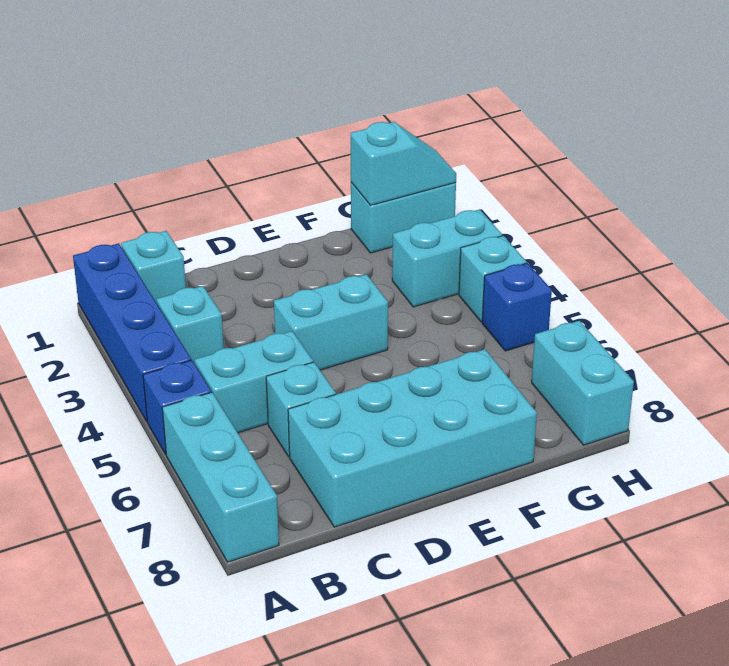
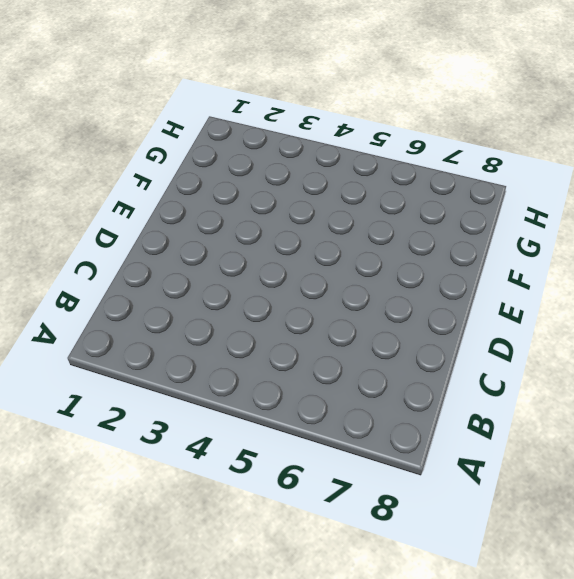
none -> blue 1x4 brick [73,243,191,421]
none -> blue 1x1 brick [143,360,211,454]
none -> cyan 1x3 brick [162,392,279,562]

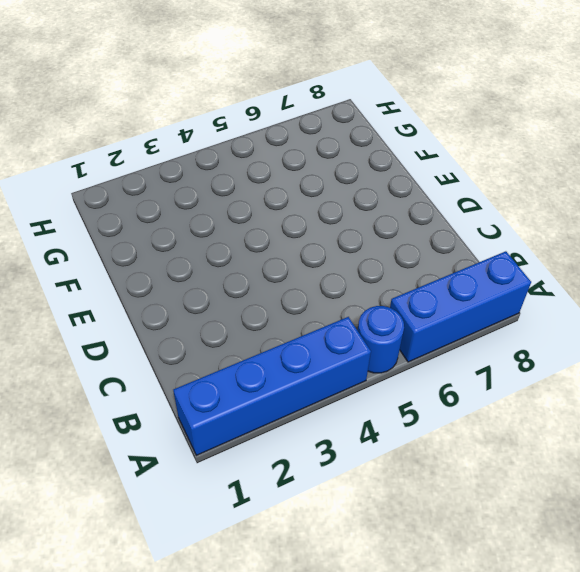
blue 1x1 round brick [358,306,404,373] -> blue 1x1 brick [143,360,211,454]
blue 1x3 brick [390,251,531,362] -> cyan 1x3 brick [162,392,279,562]
none -> cyan 1x1 brick [121,231,186,303]
none -> cyan 1x1 brick [157,286,224,364]
none -> cyan 1x2 brick [195,331,313,433]

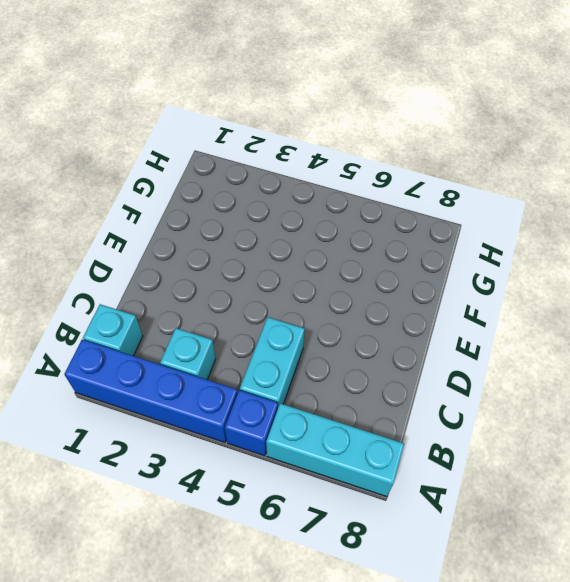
none -> cyan 1x1 brick [266,362,336,457]
none -> cyan 2x4 brick [288,349,537,527]
none -> cyan 1x2 brick [274,274,388,370]

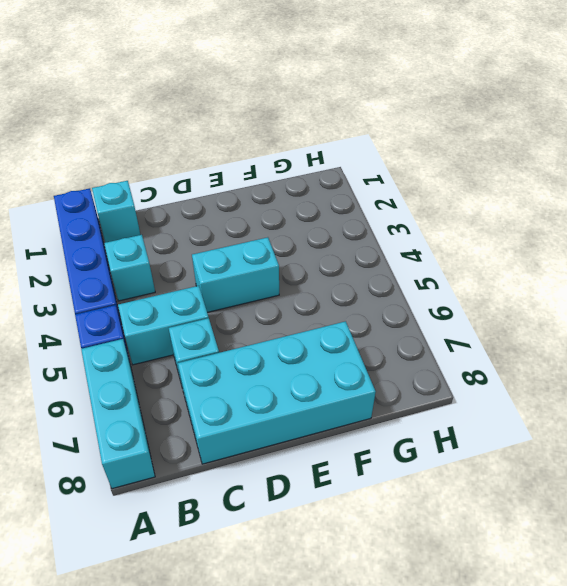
none -> cyan 1x2 brick [351,182,456,253]
none -> cyan 1x2 brick [392,209,502,307]
none -> cyan 1x1 brick [459,236,527,322]

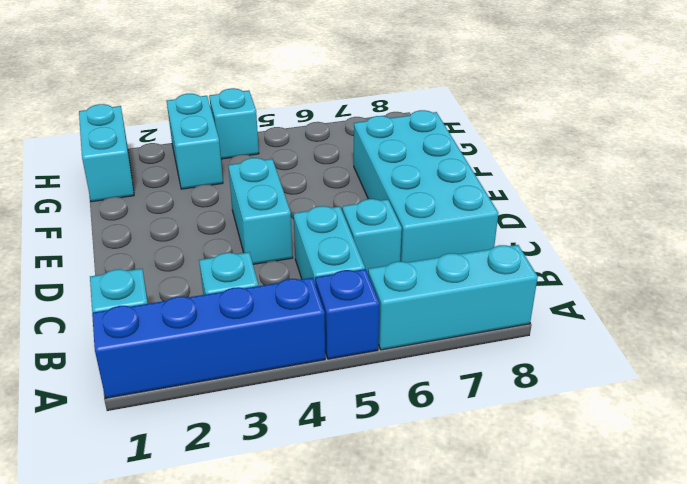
none -> blue 1x1 brick [482,263,552,351]
none -> cyan 1x2 brick [532,321,634,445]
none -> cyan 1x2 slope [351,122,456,205]

